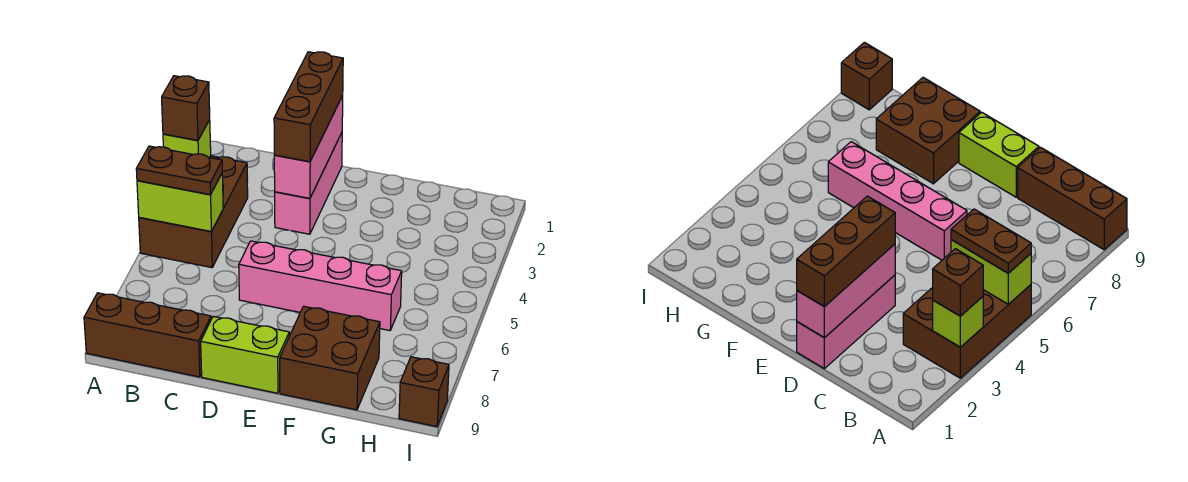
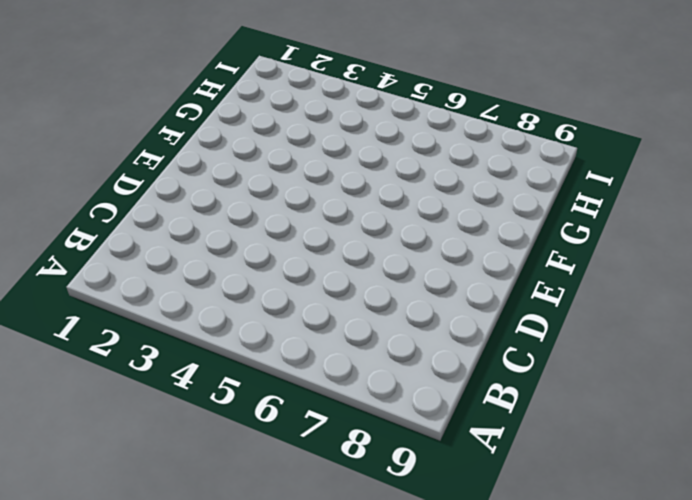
none -> brown 2x3 brick [139,156,248,268]
none -> brown 1x3 brick [84,293,211,377]
none -> pink 1x3 brick [275,133,342,234]

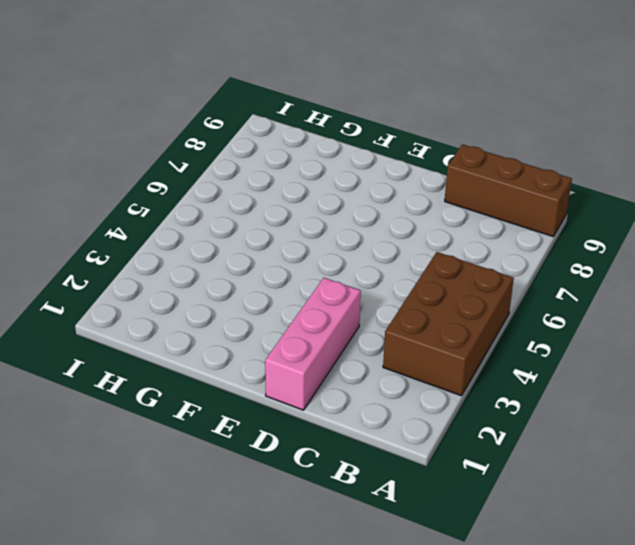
none -> pink 1x4 brick [239,241,402,331]
none -> lime 1x2 brick [201,316,289,393]
none -> brown 2x2 brick [280,306,380,410]

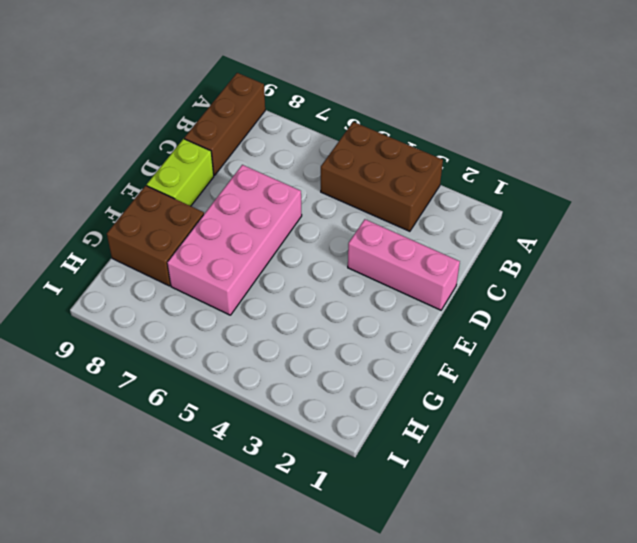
pink 2x4 brick [167,165,302,315] -> pink 1x4 brick [239,241,402,331]
none -> brown 1x1 brick [399,357,449,427]
none -> lime 1x1 brick [163,120,211,158]
none -> lime 1x2 brick [137,174,223,231]

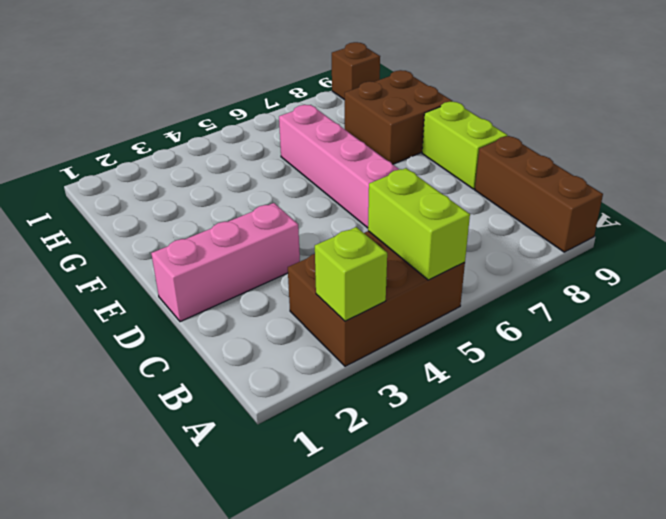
none -> pink 1x3 brick [274,96,343,198]
none -> brown 1x1 brick [162,76,210,141]
none -> brown 1x2 plate [136,146,222,195]

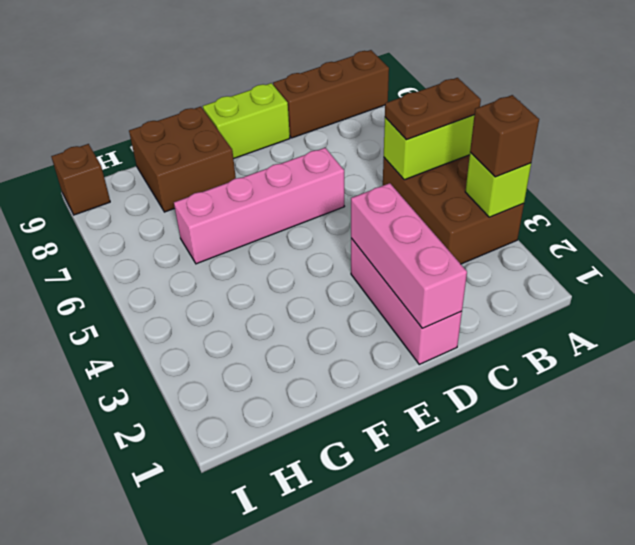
none -> brown 1x3 brick [274,52,343,162]

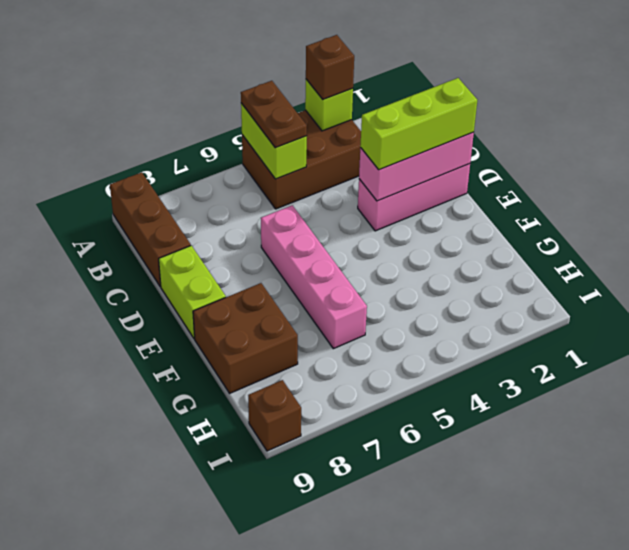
lime 1x3 brick [360,78,477,170] -> brown 1x3 brick [274,52,343,162]

